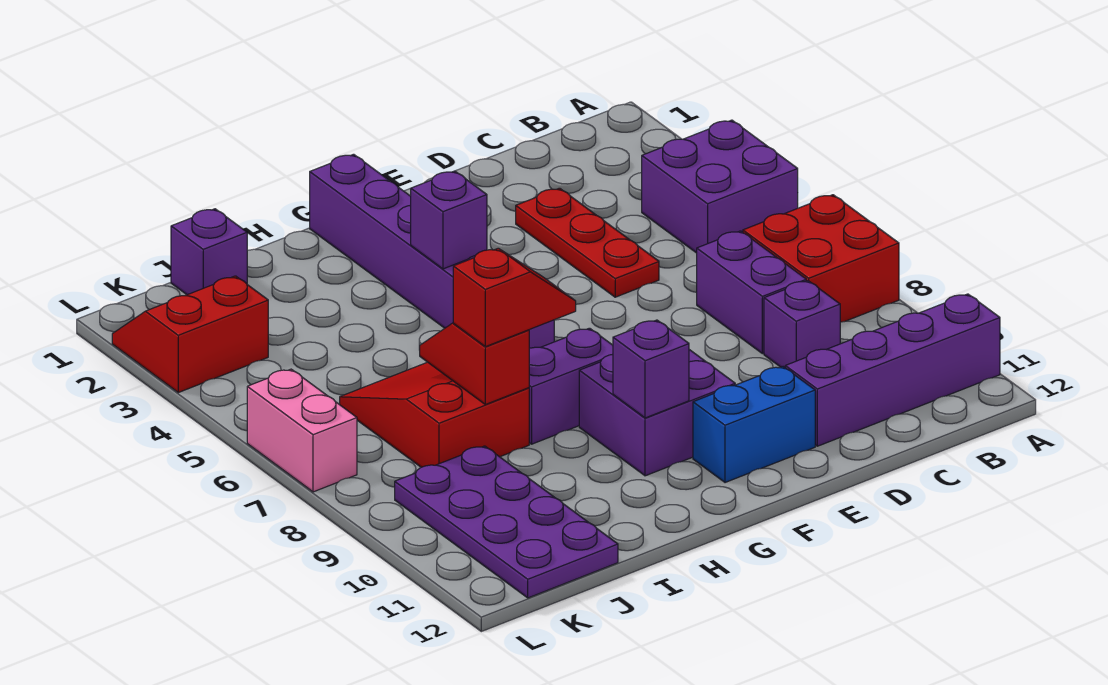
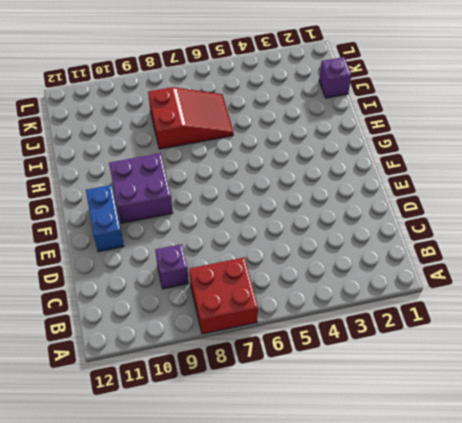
none -> purple 2x2 brick [642,120,798,253]
none -> purple 1x4 brick [785,294,1000,446]
none -> purple 1x2 brick [697,231,806,354]

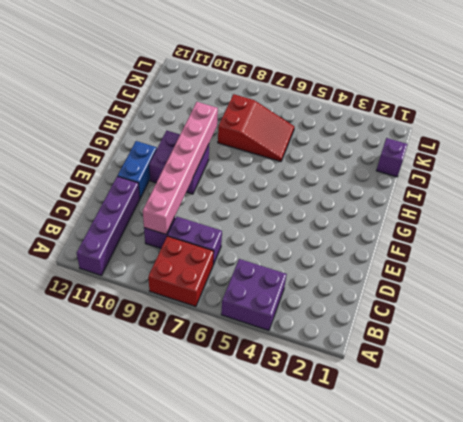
pink 1x6 brick [143,102,218,234] -> none
none -> red 1x3 plate [516,188,659,297]
none -> purple 1x6 brick [310,154,554,348]
none -> purple 1x2 brick [529,328,613,444]

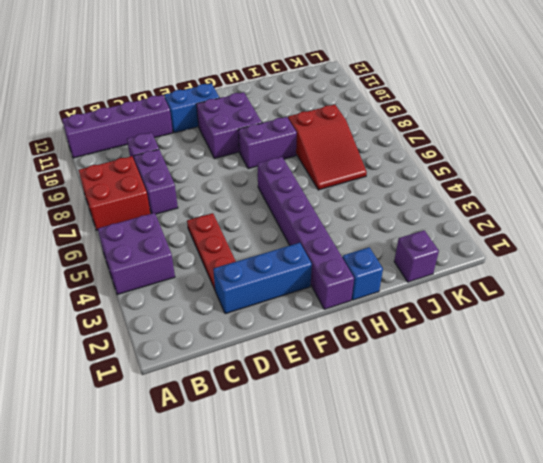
blue 1x3 brick [213,243,312,314] -> none
blue 1x1 brick [342,247,383,300] -> none
none -> purple 2x4 plate [395,446,618,598]
none -> red 2x2 slope [112,276,268,393]
none -> pink 1x2 brick [247,369,357,492]

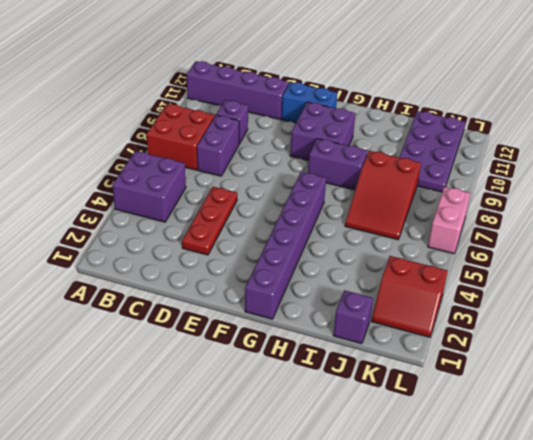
none -> purple 1x1 brick [411,171,487,269]
none -> purple 1x1 brick [613,320,689,418]
none -> red 1x2 slope [420,323,529,404]

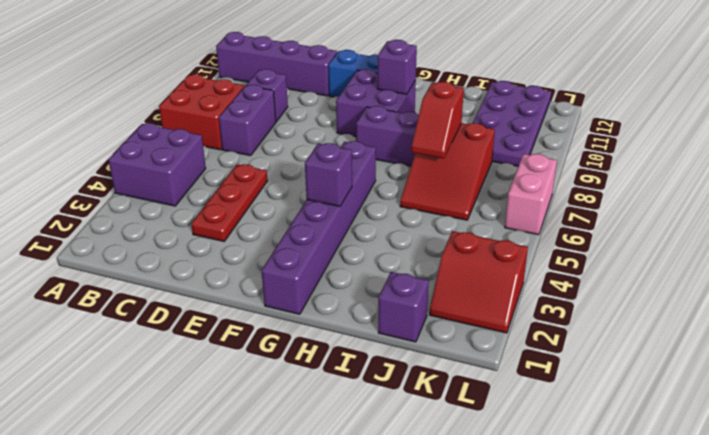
none -> red 1x2 slope [453,248,576,347]

